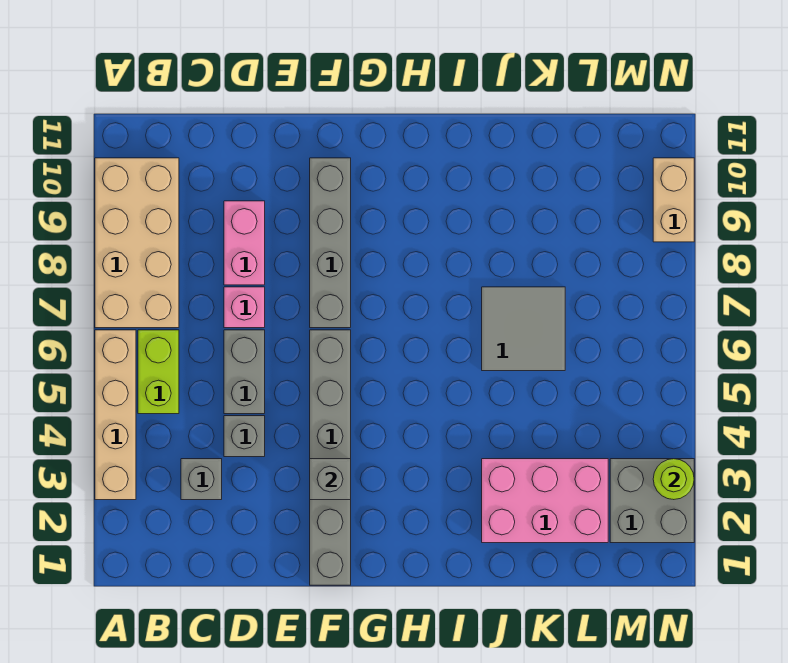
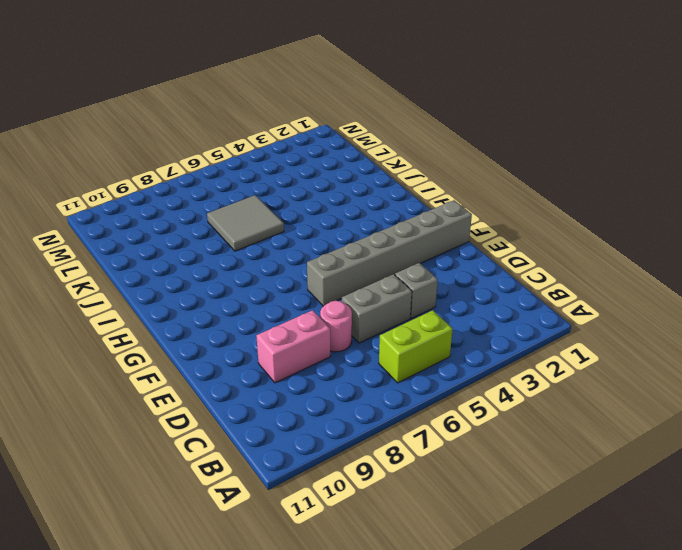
pink 1x1 round brick [320,301,352,352] -> pink 1x1 brick [224,287,265,328]
none -> tan 1x4 brick [95,330,136,500]
none -> tan 2x4 brick [95,158,179,328]
none -> grey 1x1 brick [181,459,222,500]

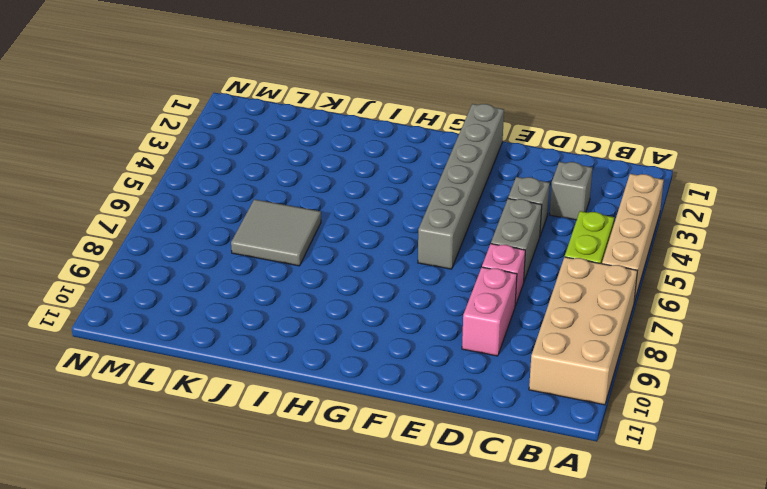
none -> grey 1x4 brick [310,158,351,328]
none -> pink 2x3 brick [482,459,608,543]
none -> grey 2x2 brick [610,459,694,543]

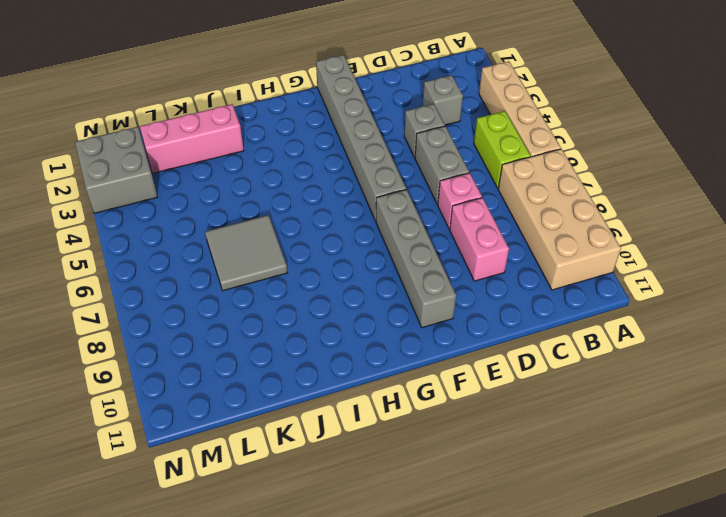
pink 1x3 brick [140,104,244,173] -> pink 2x3 brick [482,459,608,543]
none -> tan 1x2 brick [653,158,694,242]
none -> grey 1x1 brick [310,459,351,500]
none -> lime 1x1 round brick [653,459,694,500]

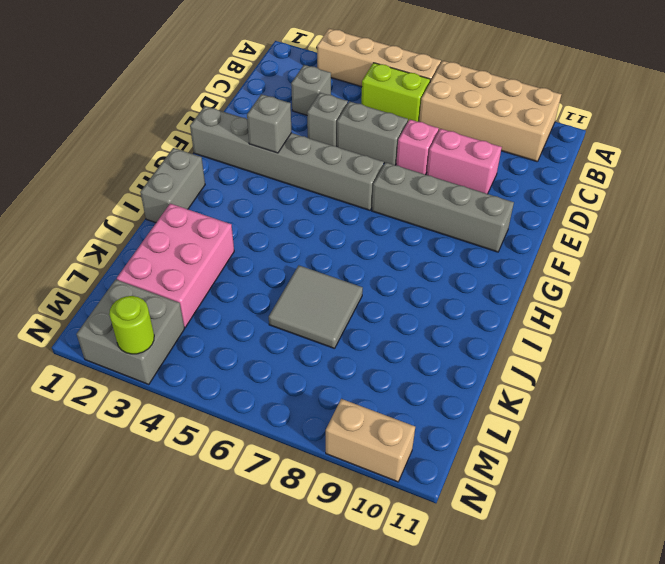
grey 1x2 brick [140,148,205,223] -> none

